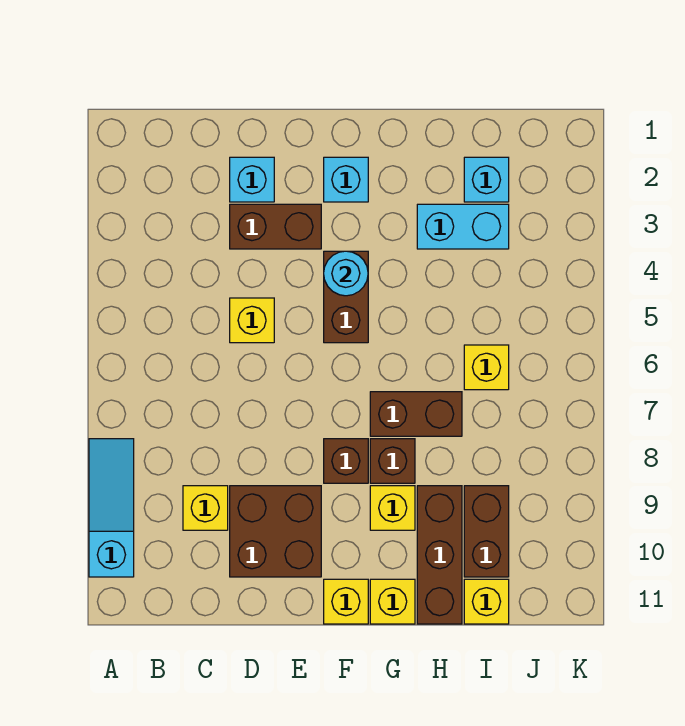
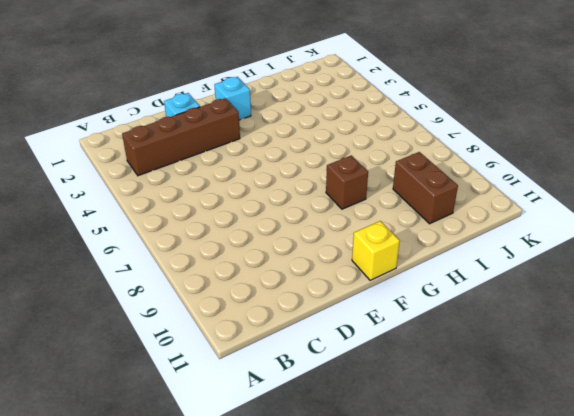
brown 1x4 brick [122,98,240,176] -> brown 1x2 brick [230,204,321,249]
none -> cyan 1x3 slope [89,439,134,577]
none -> yellow 1x1 brick [183,486,228,530]
none -> yellow 1x1 brick [230,298,274,343]

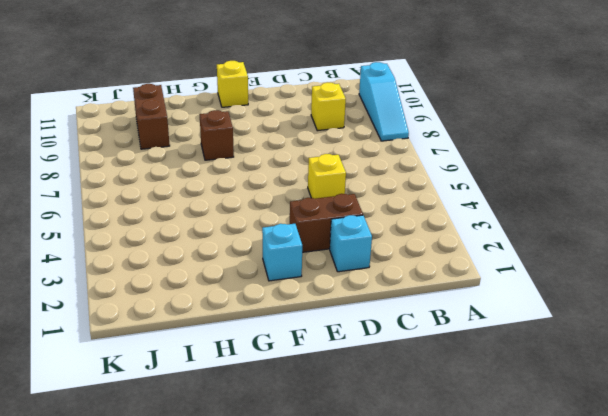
none -> brown 2x2 brick [230,486,321,577]
none -> brown 1x2 brick [324,251,368,343]
none -> brown 1x1 brick [324,439,368,483]

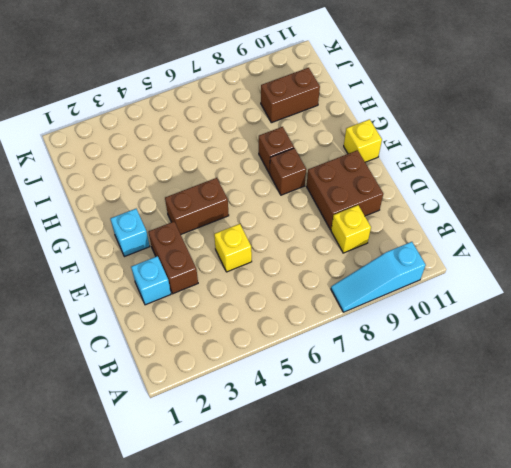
none -> brown 1x2 brick [370,392,462,436]
none -> yellow 1x1 brick [370,486,415,530]
none -> yellow 1x1 brick [370,579,415,624]

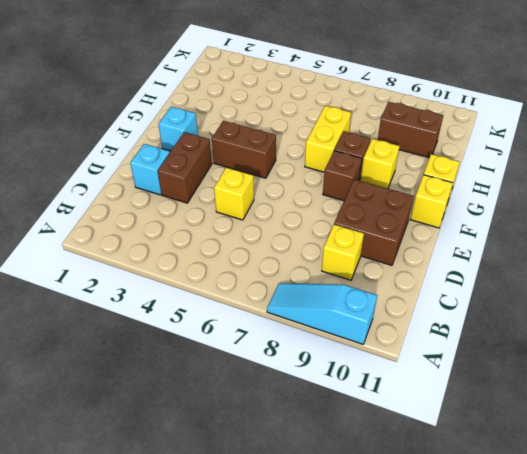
yellow 1x2 brick [305,106,351,172] -> brown 1x2 brick [370,392,462,436]
none -> cyan 1x2 brick [417,204,509,249]
none -> brown 1x3 brick [417,486,462,624]
none -> cyan 1x1 brick [464,157,509,202]

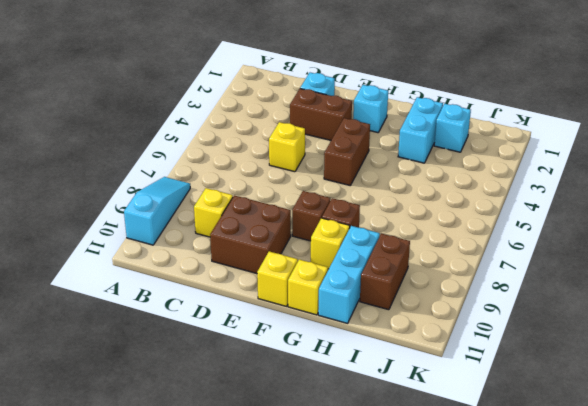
cyan 1x2 brick [398,97,443,163] -> cyan 1x2 brick turned to [417,204,509,249]
cyan 1x3 brick [318,226,380,323] -> brown 1x3 brick [417,486,462,624]
none -> brown 1x2 brick [370,392,462,436]
none -> yellow 1x1 brick [464,345,509,390]
none -> yellow 1x1 brick [464,579,509,624]

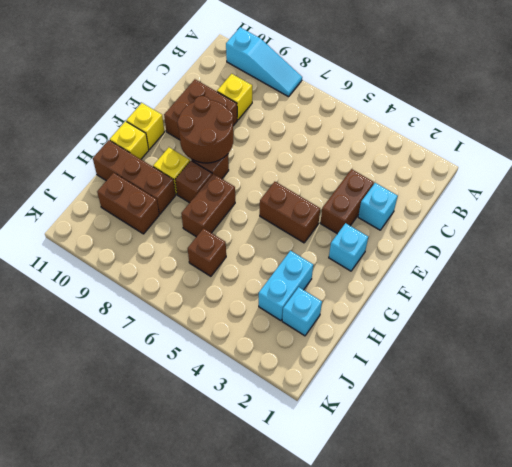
brown 2x2 round brick [177,96,233,163] -> none
brown 1x1 brick [188,228,226,276] -> yellow 1x1 brick [464,345,509,390]
none -> yellow 1x1 brick [230,298,274,343]
none -> yellow 1x1 brick [464,579,509,624]
none -> cyan 1x1 round brick [324,251,368,296]

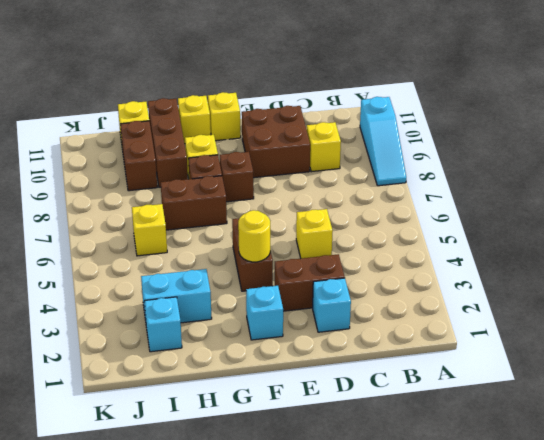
yellow 1x1 round brick [238,210,270,262] -> cyan 1x1 round brick [324,251,368,296]

